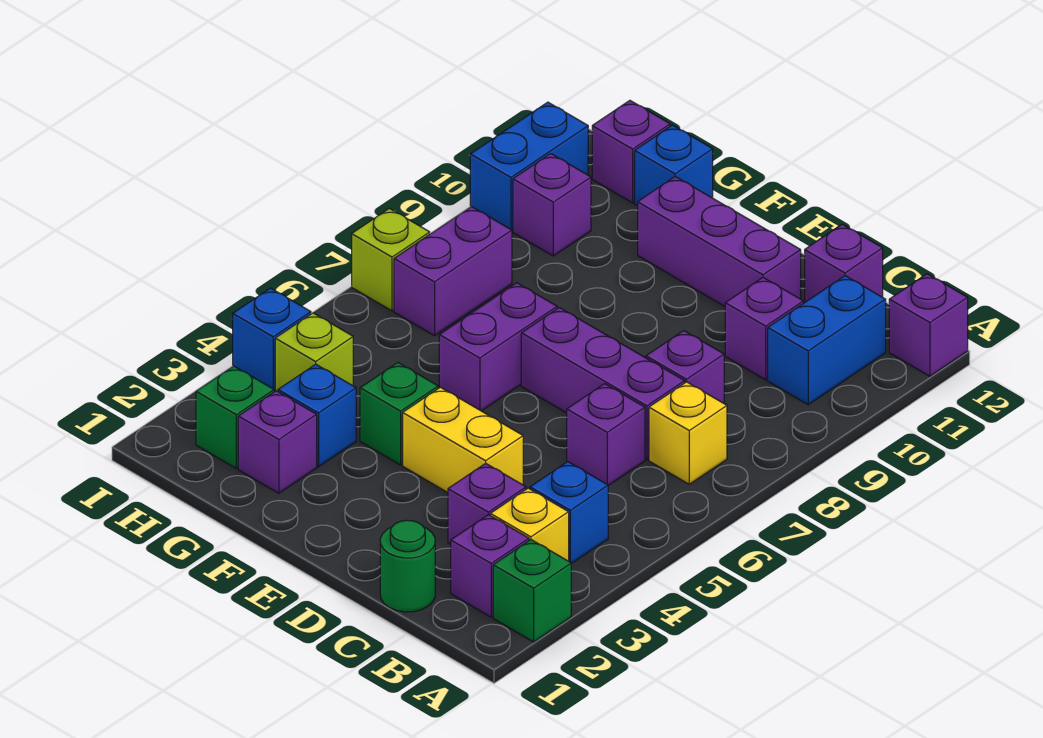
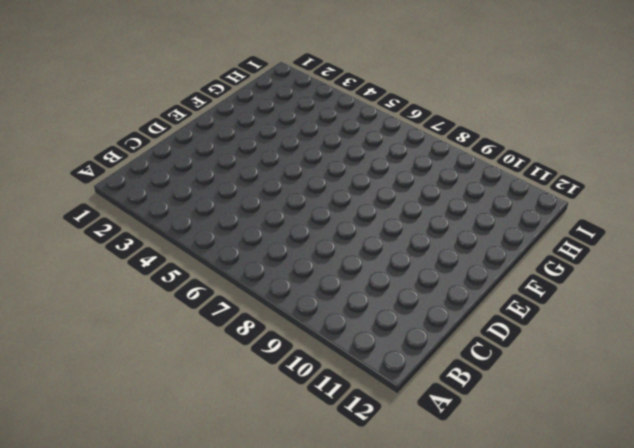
none -> green 1x1 brick [493,540,571,642]
none -> purple 1x1 brick [889,274,968,376]
none -> purple 1x1 brick [451,515,529,617]

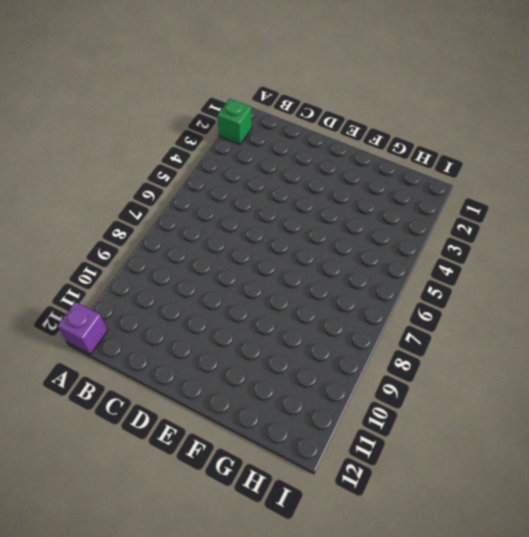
none -> purple 1x1 brick [451,515,529,617]
none -> yellow 1x1 brick [490,488,569,561]
none -> blue 1x1 brick [530,462,608,564]

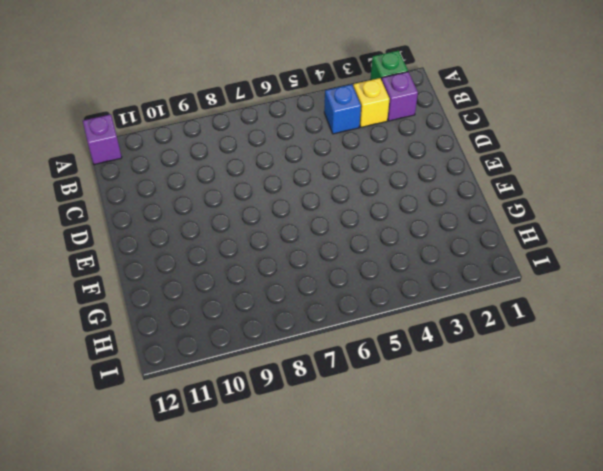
none -> yellow 1x1 brick [649,382,727,484]
none -> blue 1x2 brick [768,276,886,405]
none -> green 1x1 round brick [380,520,435,612]

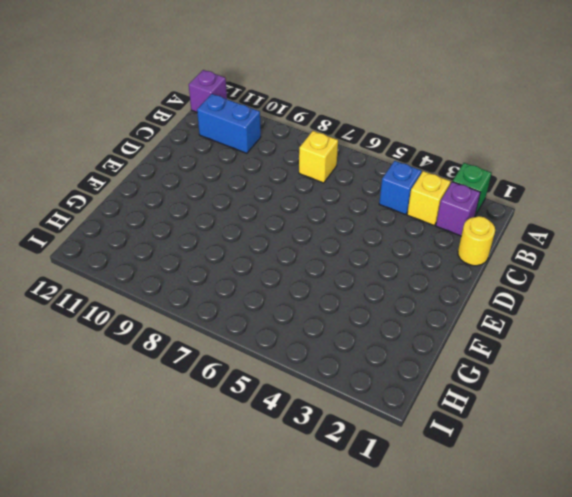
yellow 1x1 round brick [458,216,495,266] -> green 1x1 round brick [380,520,435,612]
none -> purple 1x1 brick [448,463,526,544]
none -> purple 1x1 brick [567,384,645,485]
none -> purple 1x3 brick [521,308,685,460]

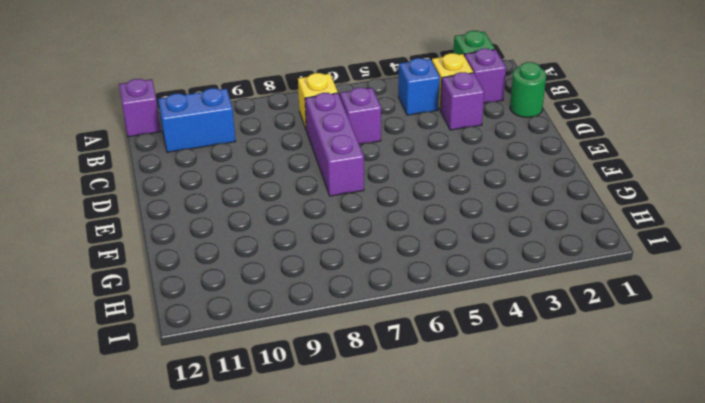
none -> purple 1x1 brick [646,331,724,403]
none -> purple 1x1 brick [725,278,803,380]
none -> purple 1x1 brick [805,224,883,302]

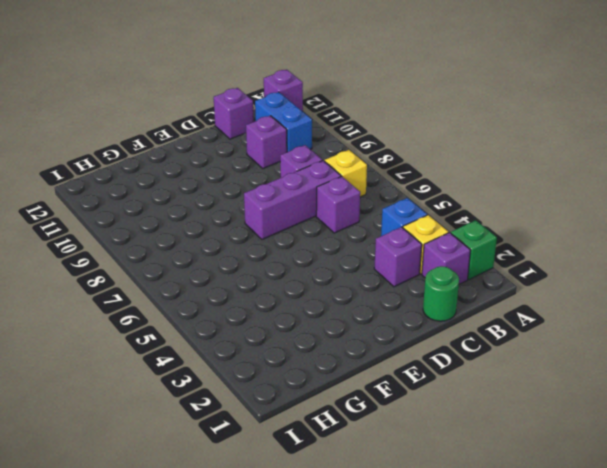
none -> yellow 1x2 brick [403,387,523,492]
none -> purple 1x3 brick [638,177,801,306]
none -> green 1x1 brick [360,363,438,465]

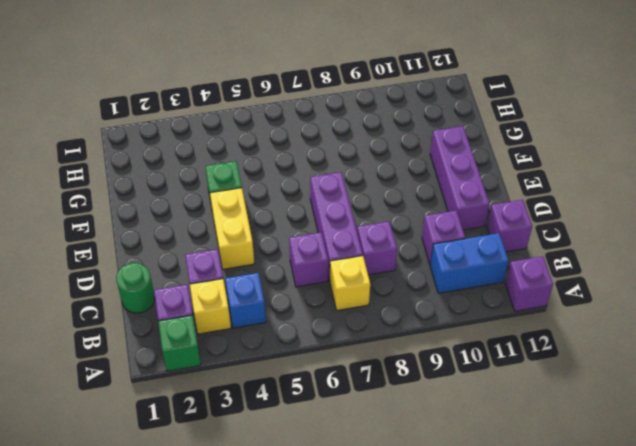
none -> purple 1x2 brick [439,283,557,411]
none -> purple 1x1 brick [238,391,317,493]
none -> blue 1x1 brick [278,364,356,467]

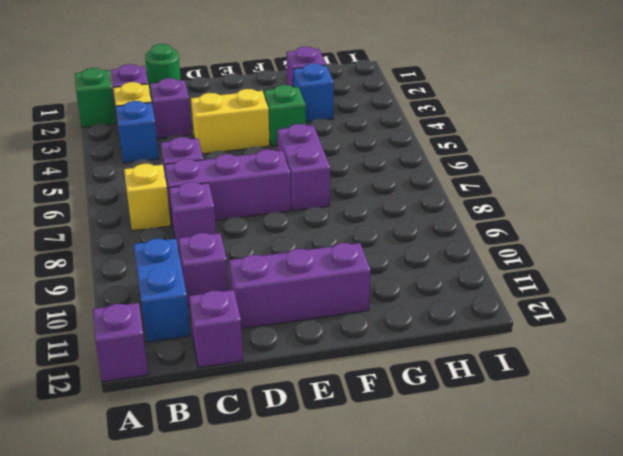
none -> blue 1x1 brick [635,125,713,206]
none -> green 1x1 brick [196,366,274,468]
none -> lime 1x1 brick [275,313,353,392]

